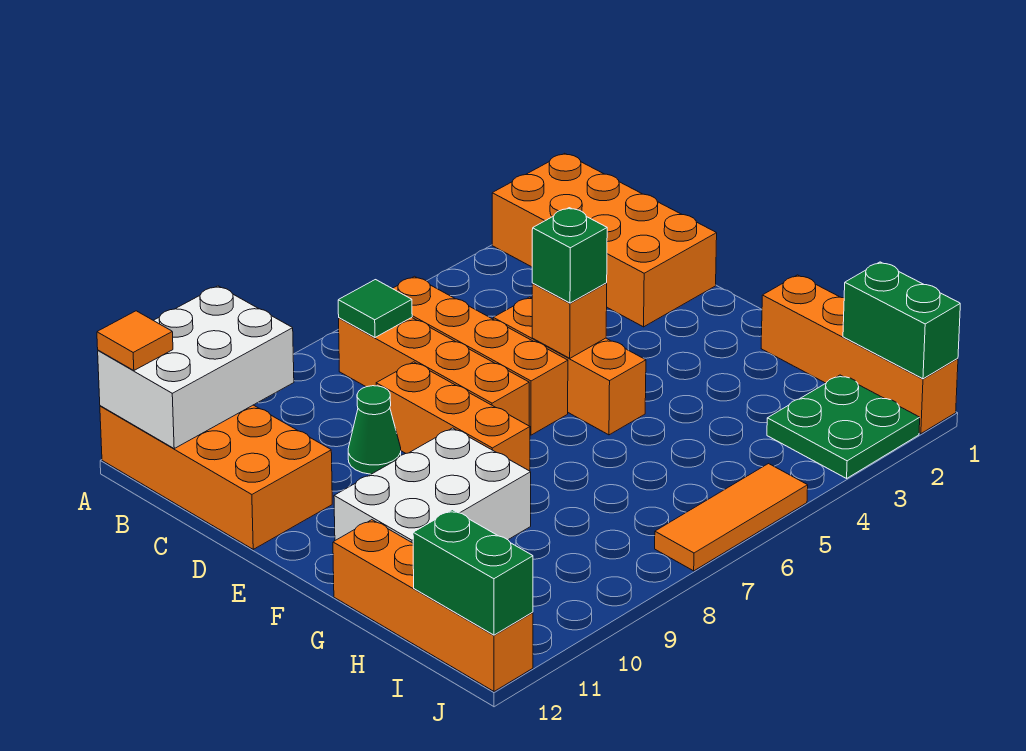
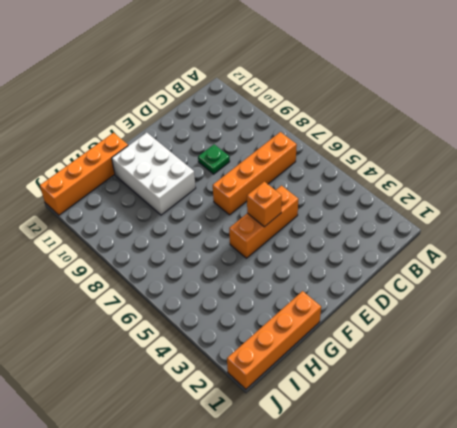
green 1x1 plate [198,144,230,174] -> green 1x1 cone [348,386,401,474]
none -> orange 2x4 brick [492,153,717,327]
none -> orange 2x4 brick [100,405,332,549]
none -> orange 1x4 brick [393,276,568,435]

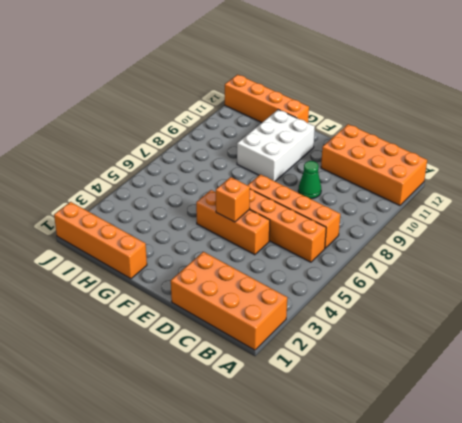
none -> orange 1x3 brick [376,362,530,471]
none -> green 2x2 plate [767,375,920,478]
none -> orange 1x3 tile [655,464,808,571]

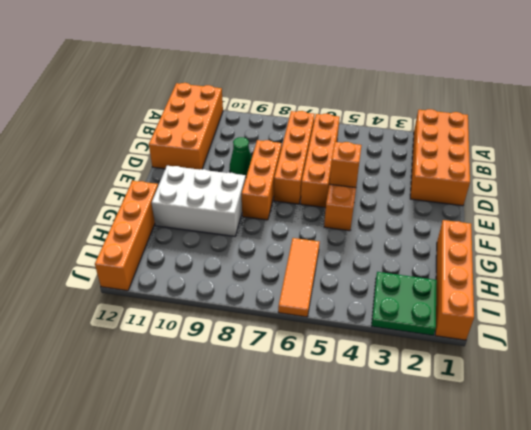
orange 1x3 tile [278,238,320,317] -> orange 1x3 tile turned to [655,464,808,571]
none -> white 2x3 brick [98,286,294,448]
none -> green 1x1 tile [338,280,412,337]
none -> green 1x2 brick [843,262,960,379]

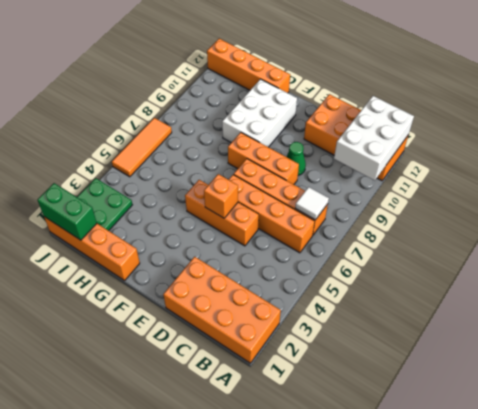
white 1x1 tile [295,187,329,220] -> green 1x1 tile [338,280,412,337]
none -> green 1x2 brick [413,510,533,635]
none -> orange 1x1 tile [97,311,173,371]
none -> green 1x1 brick [532,208,607,303]

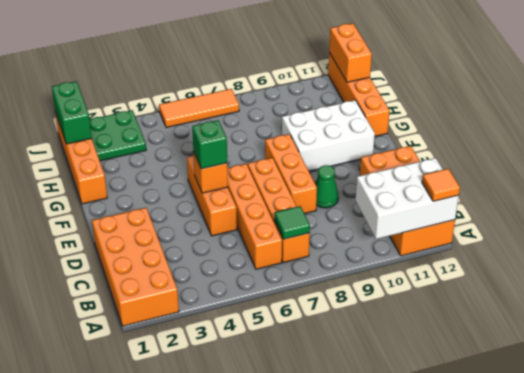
orange 1x2 brick [329,23,372,82] -> green 1x2 brick [413,510,533,635]

